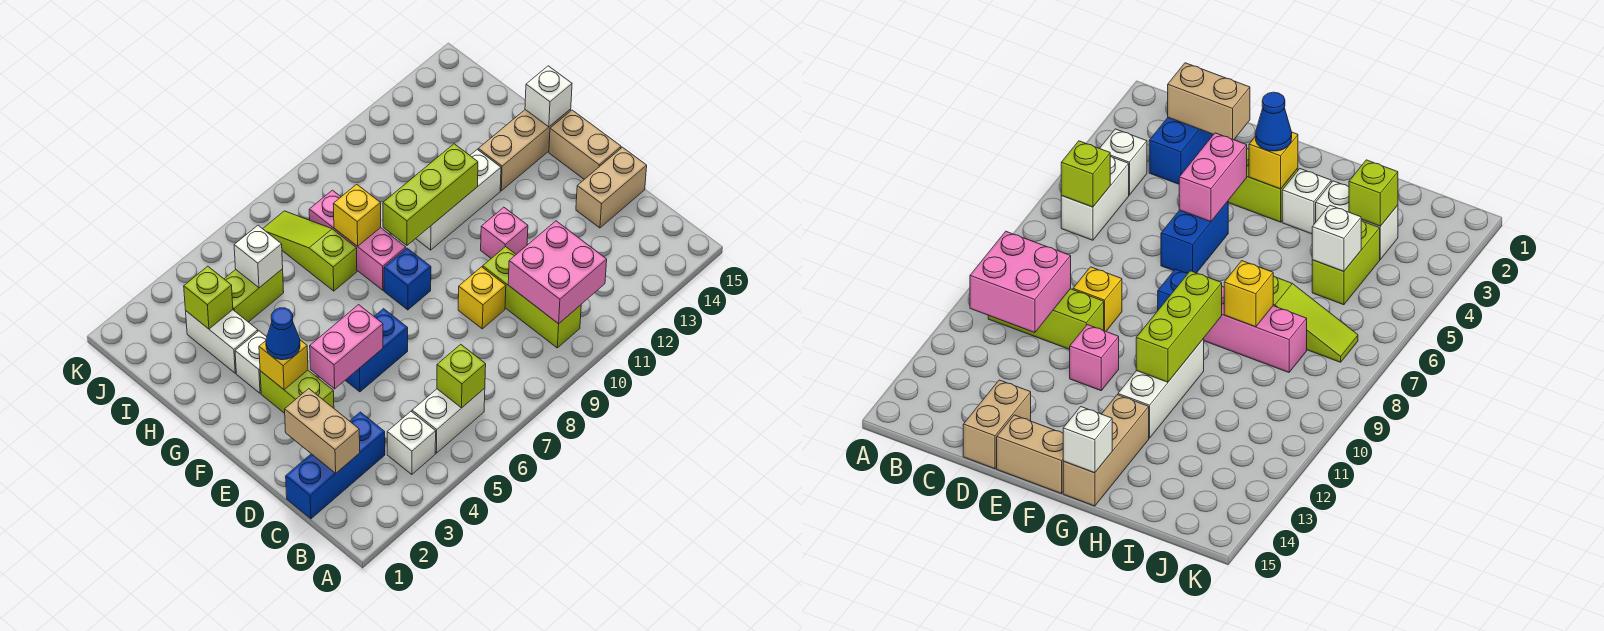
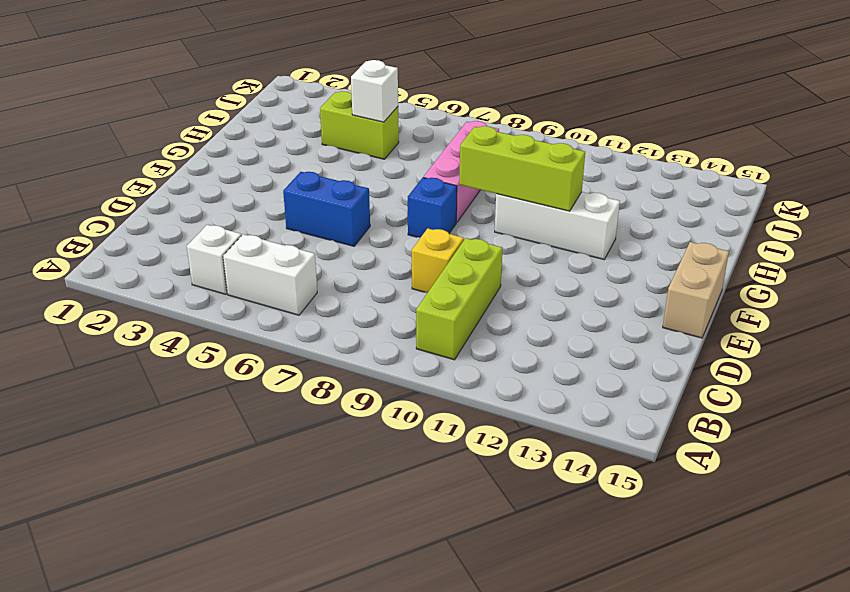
none -> blue 1x3 brick [286,412,385,519]
none -> tan 1x2 brick [576,147,647,228]
none -> lime 1x2 brick [260,370,334,413]

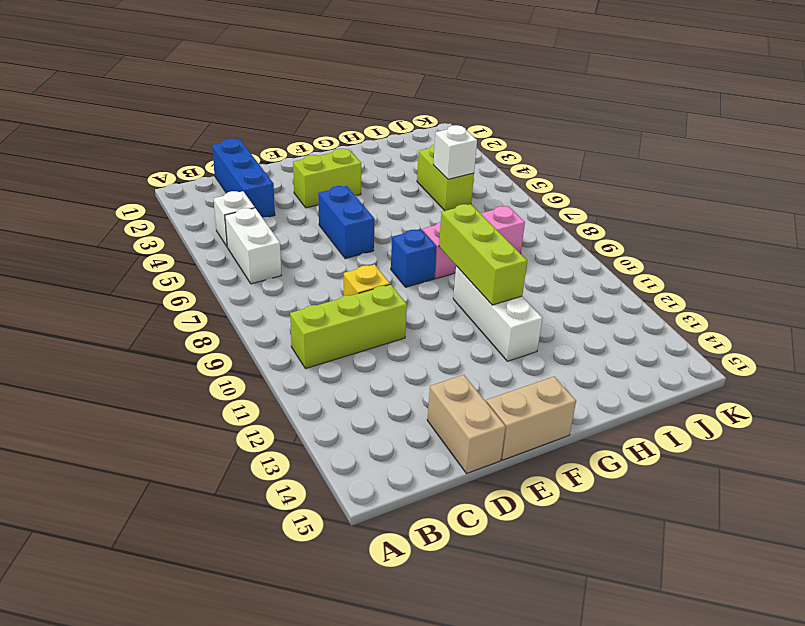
none -> pink 1x1 brick [481,207,528,258]
none -> white 1x1 brick [235,331,267,393]
none -> tan 1x3 brick [478,109,571,191]

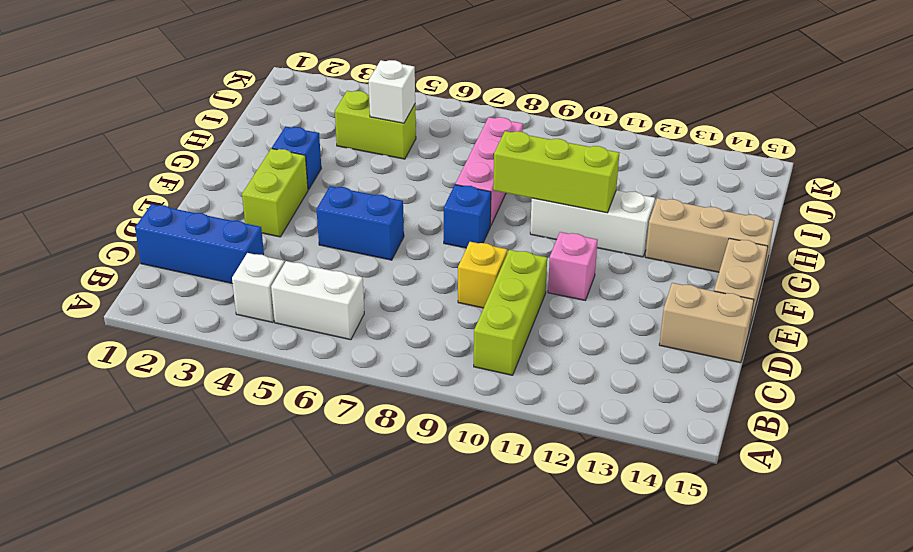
blue 1x1 brick [272,126,321,190] -> white 1x1 brick [235,331,267,393]
none -> white 1x2 brick [186,310,258,373]
none -> lime 1x3 slope [263,211,357,291]
none -> lime 1x1 brick [437,344,486,408]

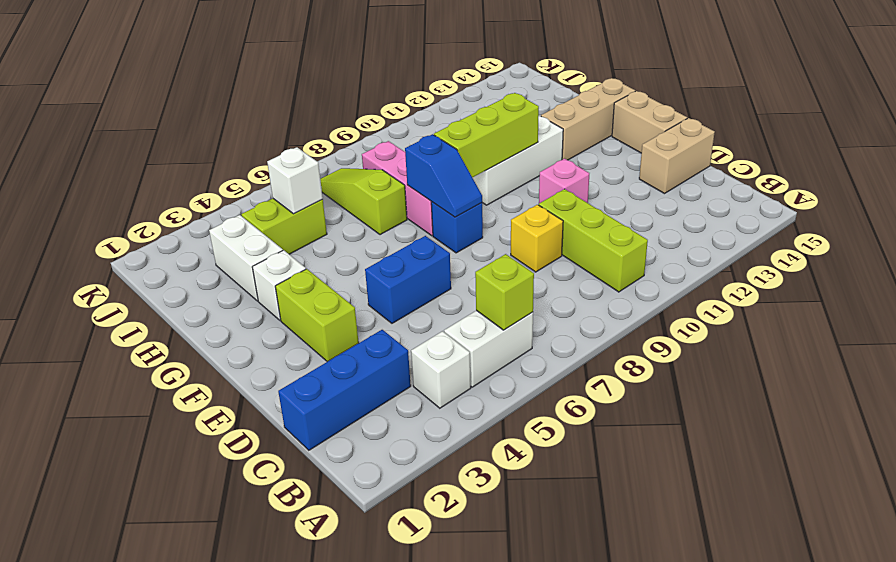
blue 1x2 slope [405,134,482,217] -> none
none -> pink 2x2 brick [508,221,607,324]
none -> tan 1x2 brick [285,389,360,473]
none -> pink 1x2 brick [310,305,383,389]

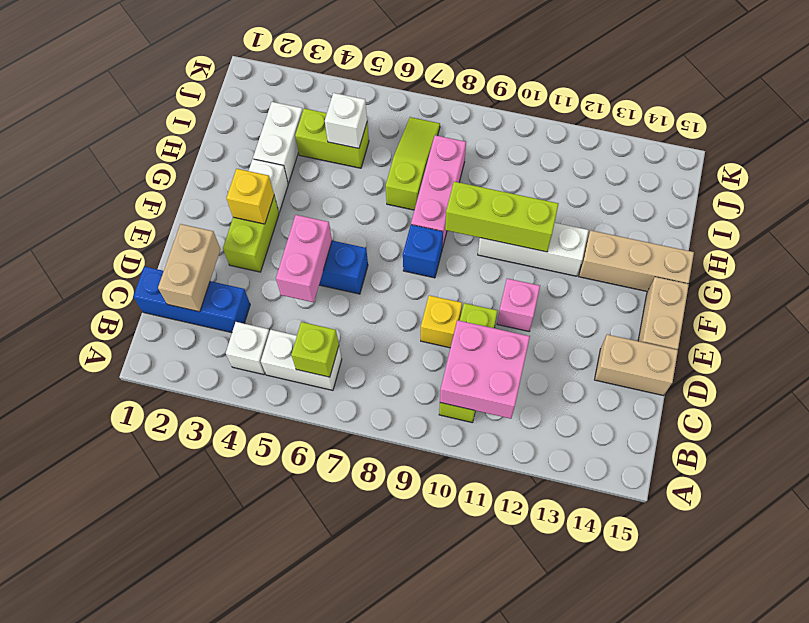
pink 1x2 brick [276,215,332,302] -> pink 1x2 brick turned to [310,305,383,389]
none -> white 1x1 brick [525,66,572,127]
none -> yellow 1x1 brick [333,184,381,246]
none -> lime 1x1 brick [184,266,233,329]

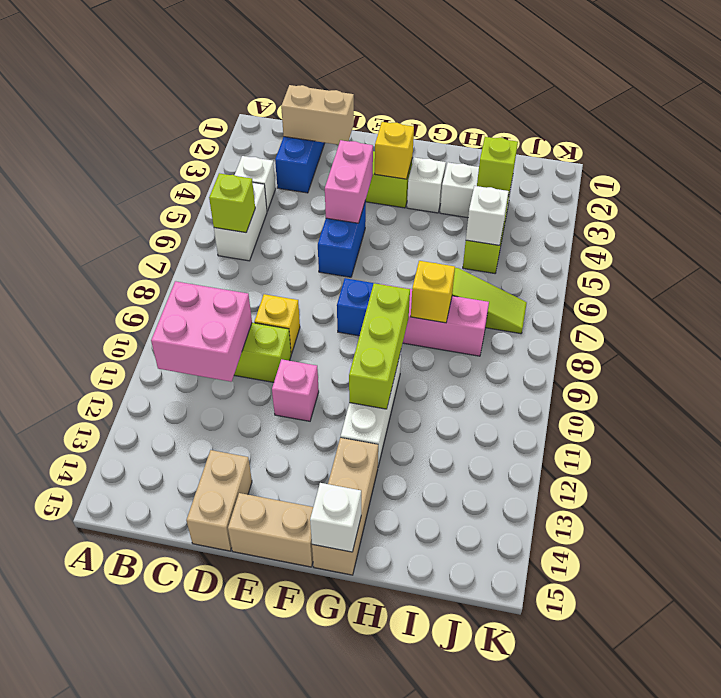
none -> blue 1x1 cone [266,308,300,360]

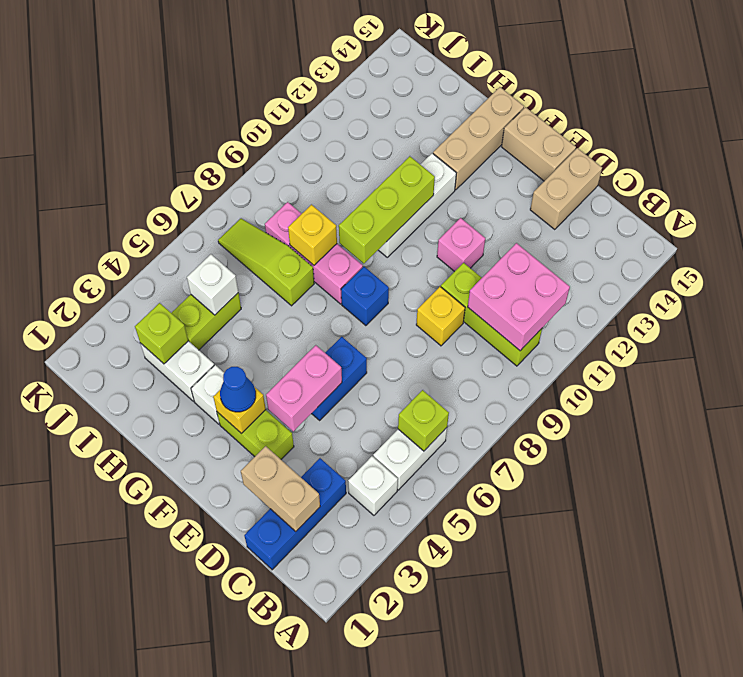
none -> white 1x1 brick [525,66,572,127]

